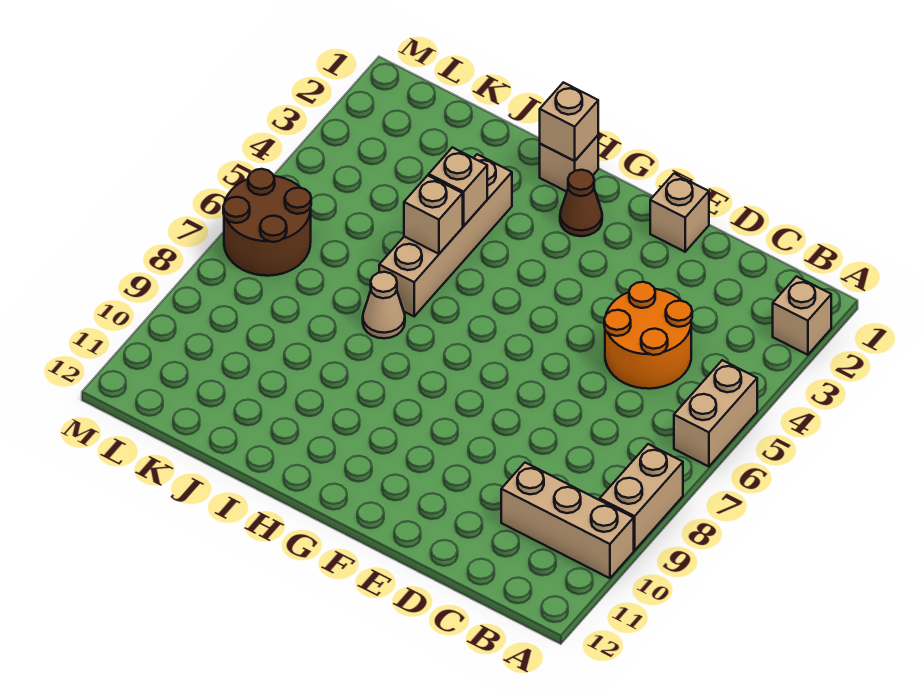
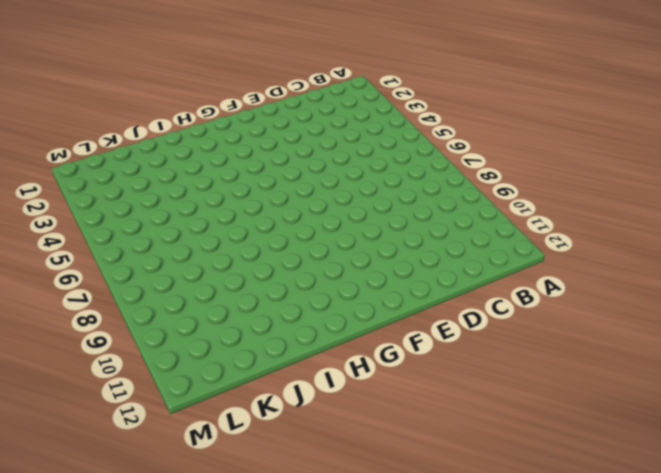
none -> tan 1x1 brick [773,276,831,355]
none -> tan 1x2 brick [674,360,757,467]
none -> tan 1x2 brick [600,444,683,550]

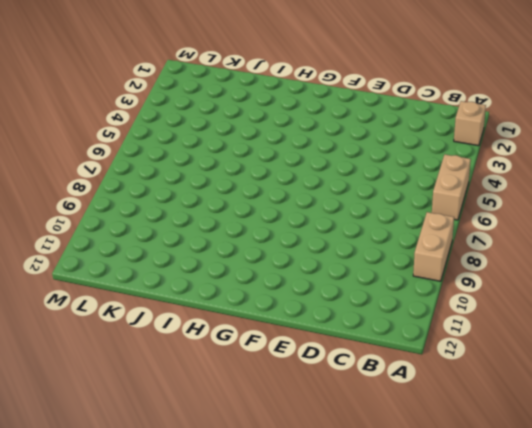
none -> tan 1x3 brick [501,463,634,578]
none -> orange 2x2 round brick [604,282,692,389]
none -> tan 1x1 brick [650,174,709,252]

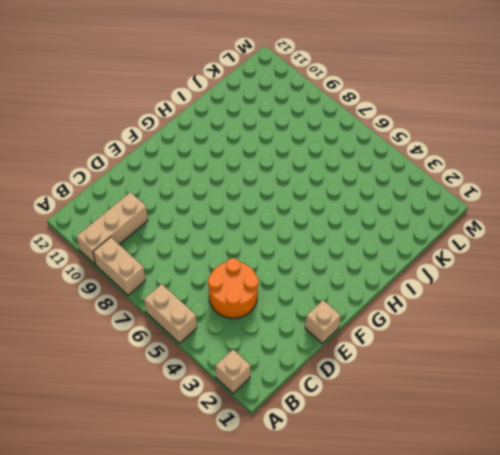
none -> brown 1x1 cone [560,170,602,236]
none -> tan 1x1 brick [540,136,598,192]
none -> tan 1x4 brick [379,154,512,316]

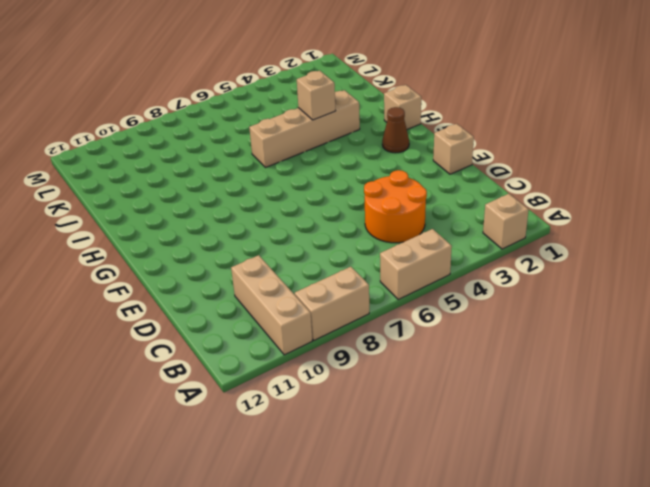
none -> tan 1x1 cone [363,272,405,338]
none -> brown 2x2 round brick [223,169,311,276]
none -> tan 1x1 brick [540,82,598,161]

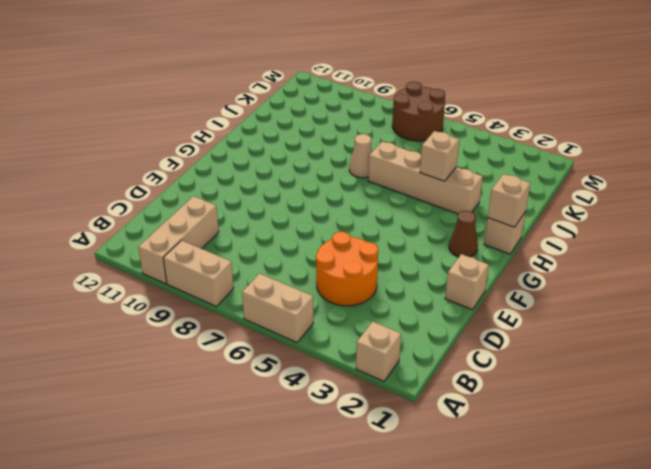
none -> tan 1x1 brick [404,175,463,254]

